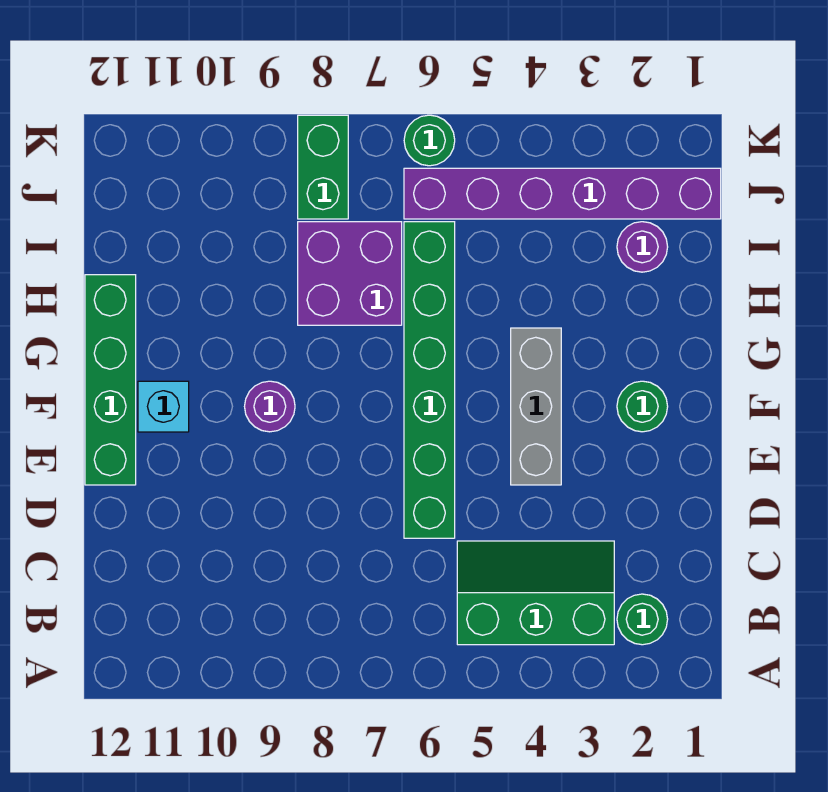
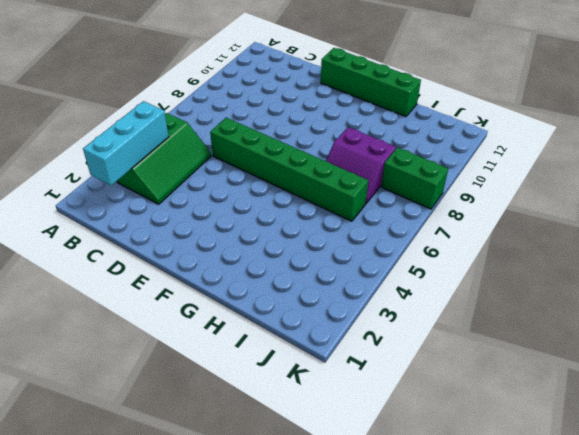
cyan 1x3 brick [83,101,169,186] -> none
purple 2x2 slope [326,127,396,203] -> purple 2x2 brick [298,222,402,325]
none -> green 1x1 round brick [617,594,668,645]
none -> grey 1x3 brick [511,328,561,485]
none -> green 1x1 round brick [617,381,668,432]

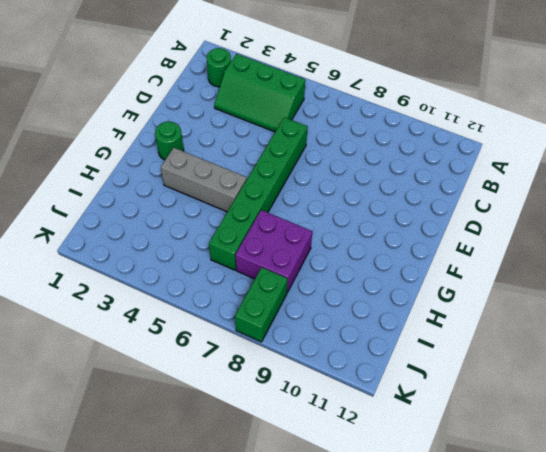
grey 1x3 brick [161,148,247,212] -> grey 1x3 brick turned to [511,328,561,485]
none -> green 1x4 brick [85,275,136,485]
none -> purple 1x1 round brick [245,381,295,432]
none -> cyan 1x1 brick [138,381,189,432]

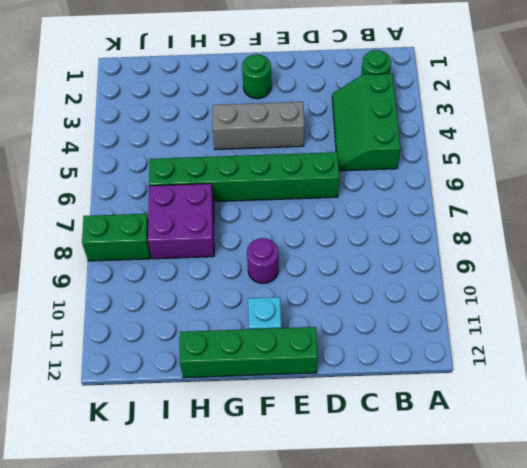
none -> purple 1x1 round brick [617,222,668,272]
none -> purple 1x6 brick [404,168,721,219]
none -> green 1x1 round brick [404,115,455,166]

